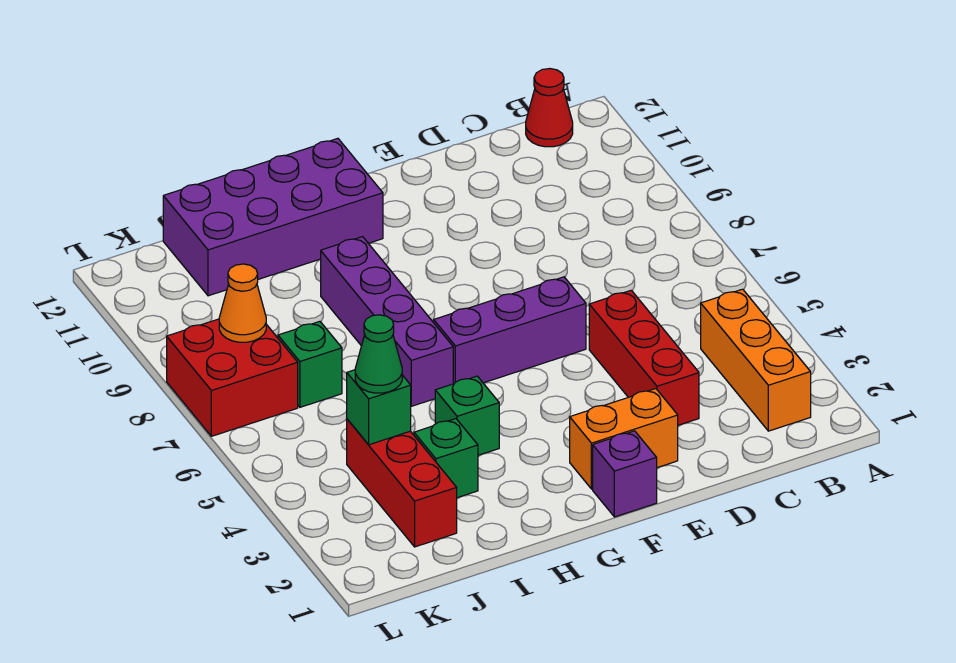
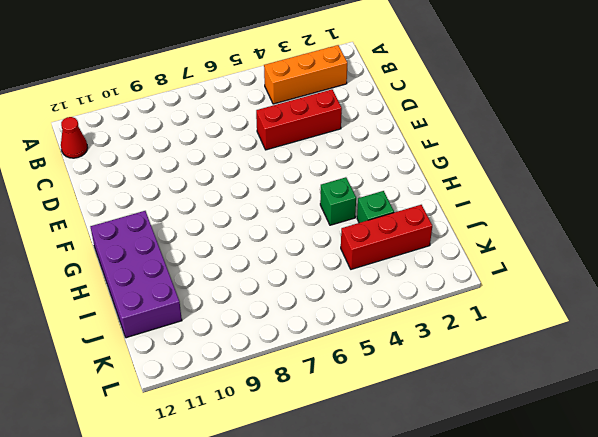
none -> orange 1x2 brick [570,389,678,489]
none -> purple 1x3 brick [434,277,586,384]
none -> purple 1x1 brick [593,431,657,517]

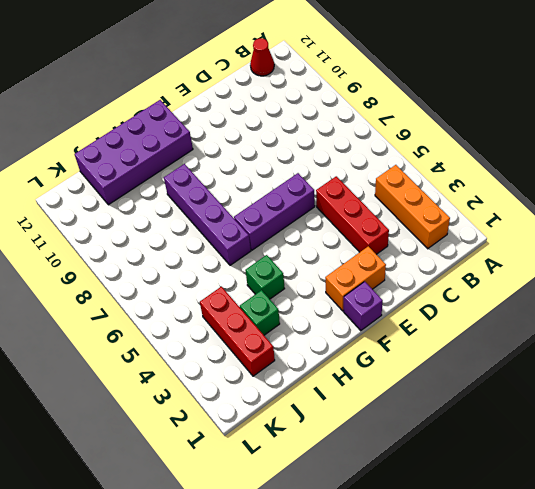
none -> green 1x1 brick [278,321,342,407]
none -> red 2x2 brick [167,319,298,436]
none -> green 1x1 brick [347,370,411,445]

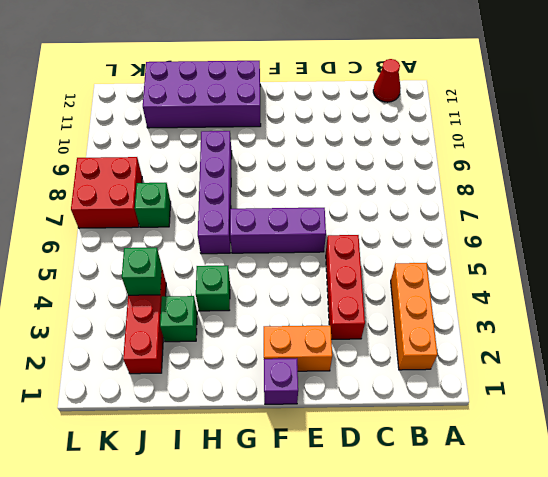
none -> orange 1x1 cone [219,264,266,342]
none -> green 1x1 cone [355,315,402,393]

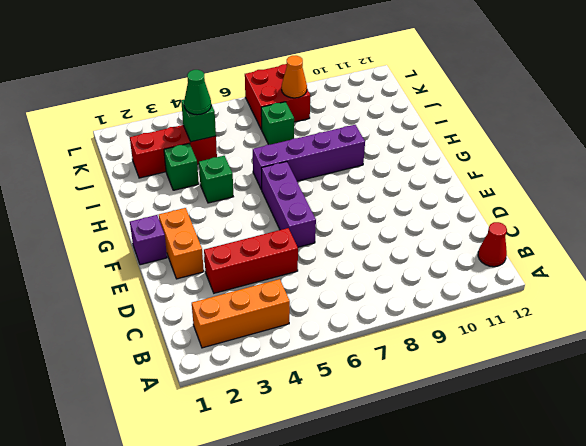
none -> purple 2x4 brick [163,138,383,296]

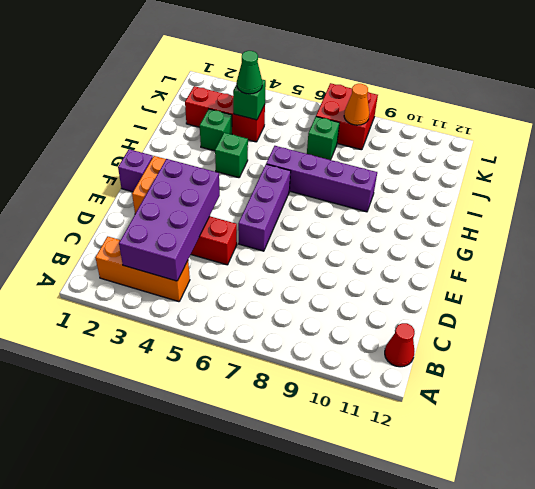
purple 2x4 brick [119,159,220,281] -> purple 2x4 brick moved to [163,138,383,296]

